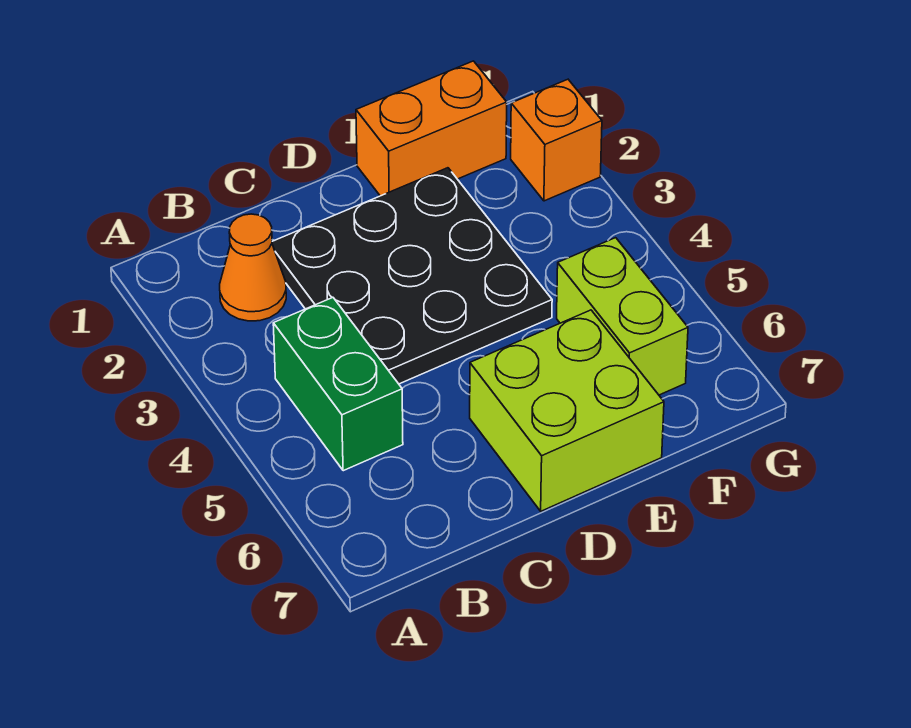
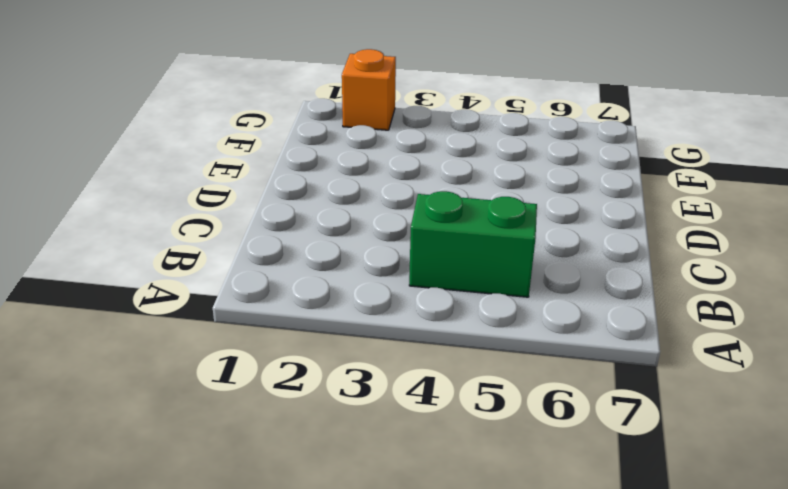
none -> orange 1x1 cone [220,214,286,321]
none -> black 3x3 plate [272,168,552,384]

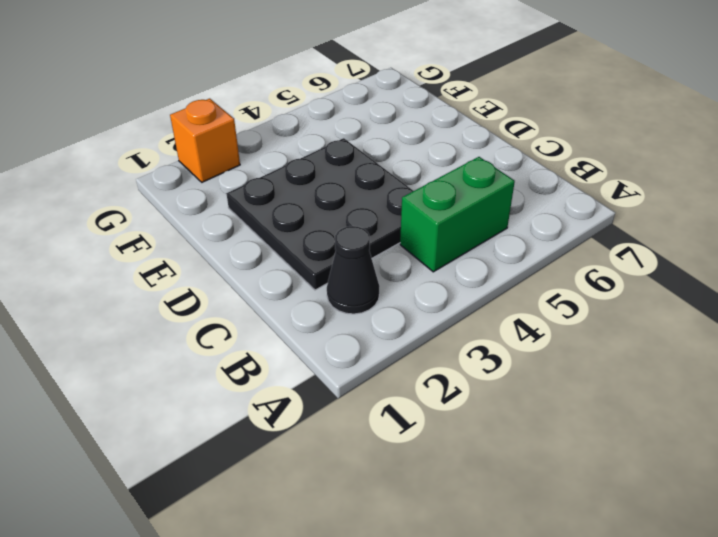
black 1x1 cone [327,226,379,314] -> orange 1x1 cone [220,214,286,321]
none -> lime 2x2 brick [470,310,664,511]
none -> orange 1x2 brick [356,61,507,196]

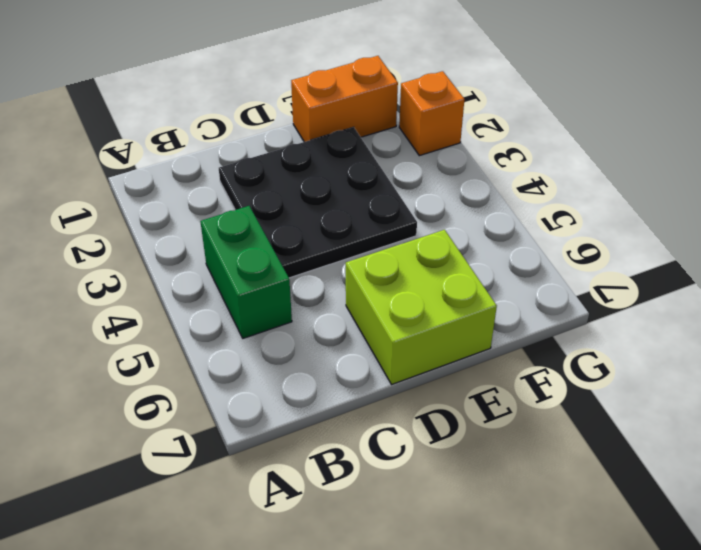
none -> orange 1x1 cone [220,214,286,321]
none -> lime 1x2 brick [557,238,688,395]

